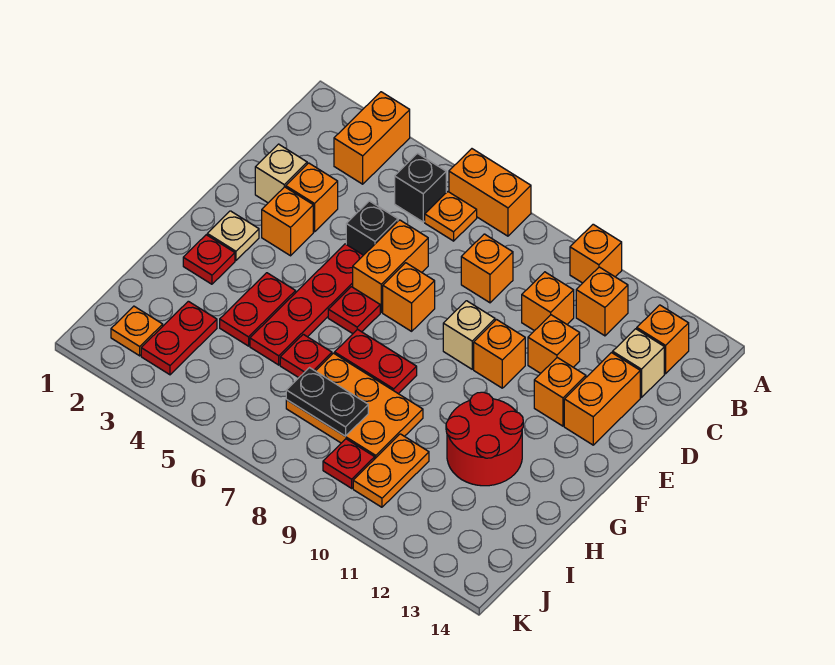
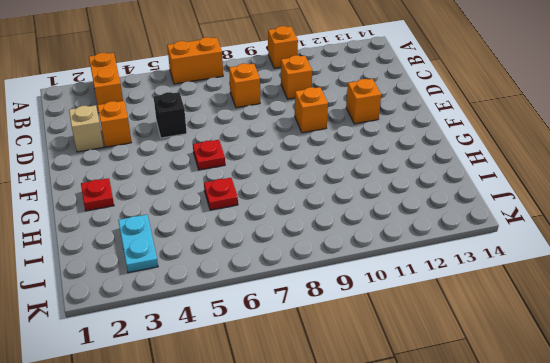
cyan 1x2 plate [118,215,158,273] -> red 1x2 plate [141,301,217,375]
none -> black 1x1 brick [395,153,446,222]
none -> orange 1x1 plate [425,192,477,241]
none -> orange 1x1 brick [576,267,628,336]
none -> orange 1x1 brick [637,305,689,374]

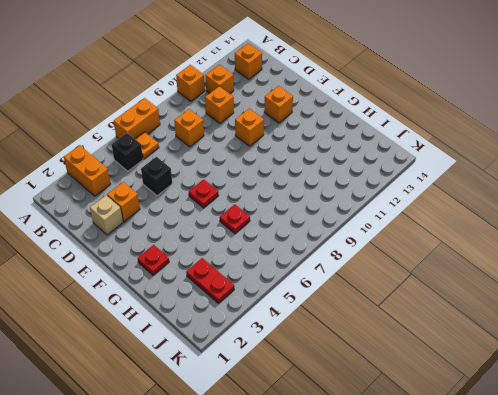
none -> tan 1x1 brick [613,329,664,398]
none -> orange 1x2 brick [353,220,428,312]
none -> orange 1x1 brick [528,315,580,373]
none -> orange 1x2 brick [564,353,640,445]

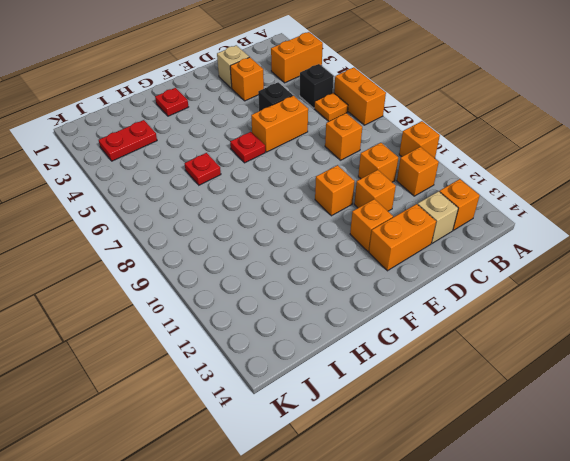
none -> orange 1x1 brick [262,187,313,256]
none -> red 1x4 plate [250,244,363,365]
none -> orange 1x1 brick [383,263,435,331]
none -> tan 1x1 brick [443,301,495,369]

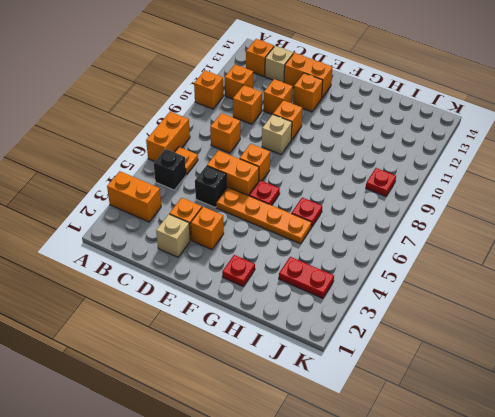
orange 1x4 plate [216,187,312,244] -> red 1x4 plate [250,244,363,365]
none -> tan 1x1 plate [207,211,259,260]
none -> red 1x2 plate [220,273,296,346]
none -> red 1x2 plate [335,329,417,394]
none -> red 2x2 round brick [446,392,523,486]

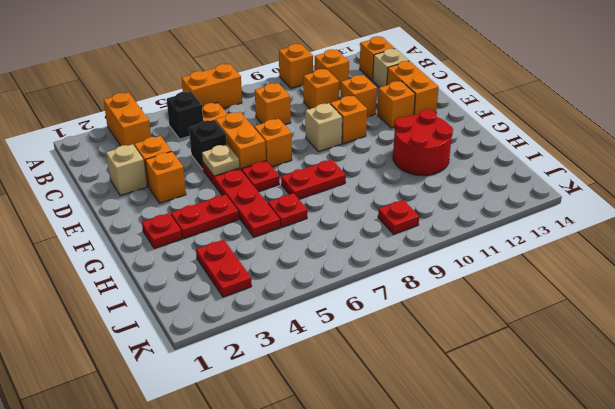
tan 1x1 plate [202,144,240,176] -> tan 1x1 plate moved to [207,211,259,260]
red 1x2 plate [171,194,239,239] -> red 1x2 plate turned to [220,273,296,346]
none -> orange 2x3 plate [286,353,423,458]
none -> orange 1x2 plate [353,434,429,507]
none -> orange 1x1 plate [111,306,163,356]
none -> black 1x2 plate [286,368,368,436]

